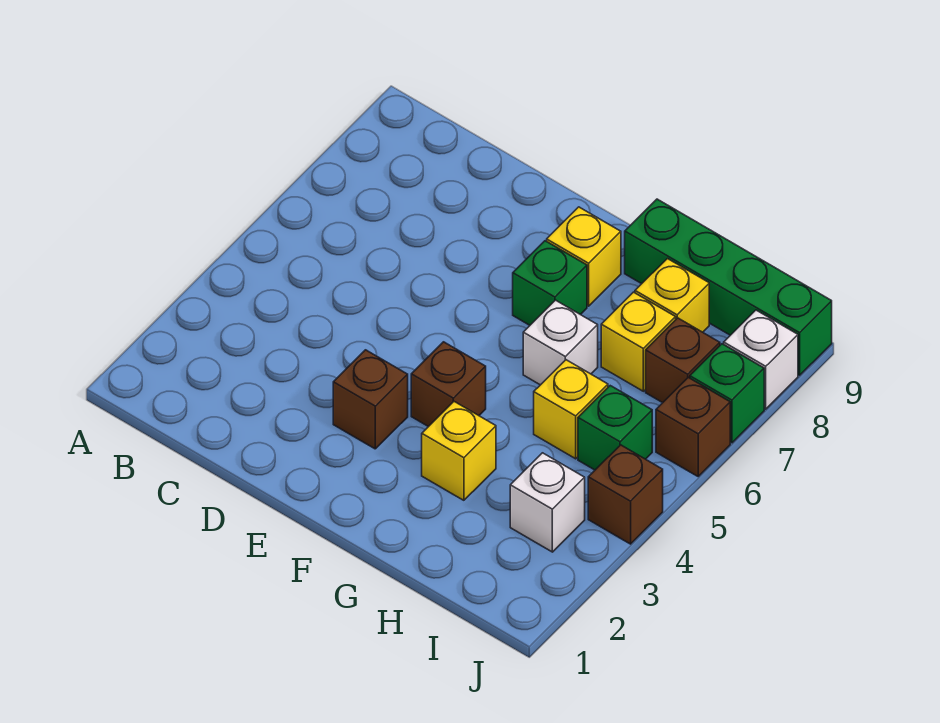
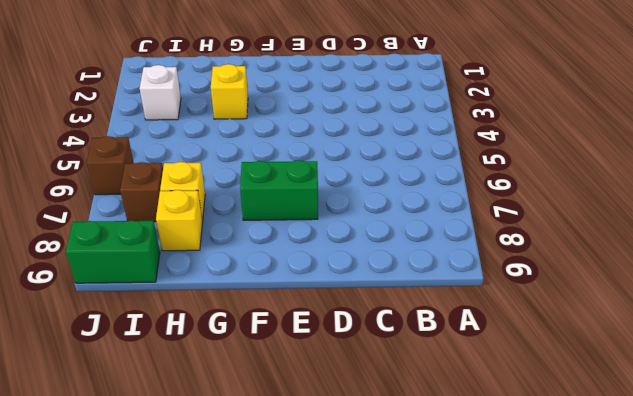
green 1x2 brick [240,160,318,220] -> green 1x1 brick [513,241,587,325]
green 1x2 brick [66,220,160,283] -> green 1x4 brick [625,199,832,375]
none -> brown 1x1 brick [333,350,408,449]
none -> brown 1x1 brick [411,342,486,427]
none -> yellow 1x1 brick [547,207,621,306]

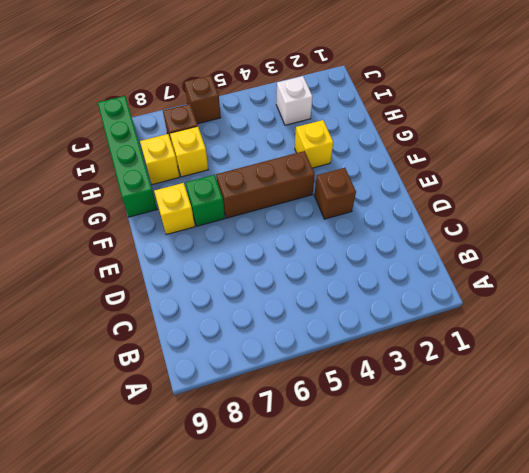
brown 1x3 brick [216,151,315,218] -> brown 1x1 brick [411,342,486,427]
none -> white 1x1 brick [523,300,598,385]
none -> yellow 1x1 brick [534,360,608,459]
none -> green 1x1 brick [578,386,652,470]

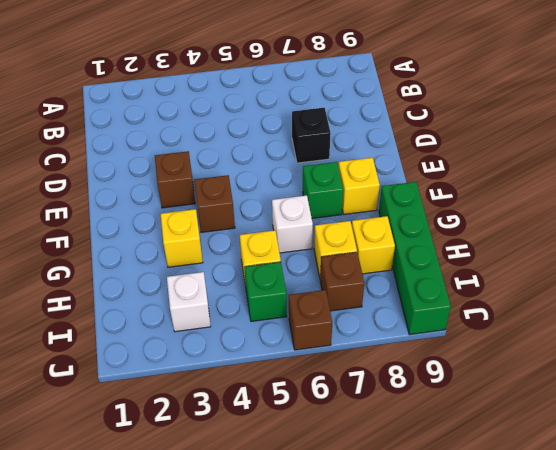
black 1x1 brick [292,108,331,163] -> none
none -> brown 1x1 brick [588,445,663,544]
none -> green 1x1 brick [690,344,764,443]
none -> white 1x1 brick [724,310,798,409]

